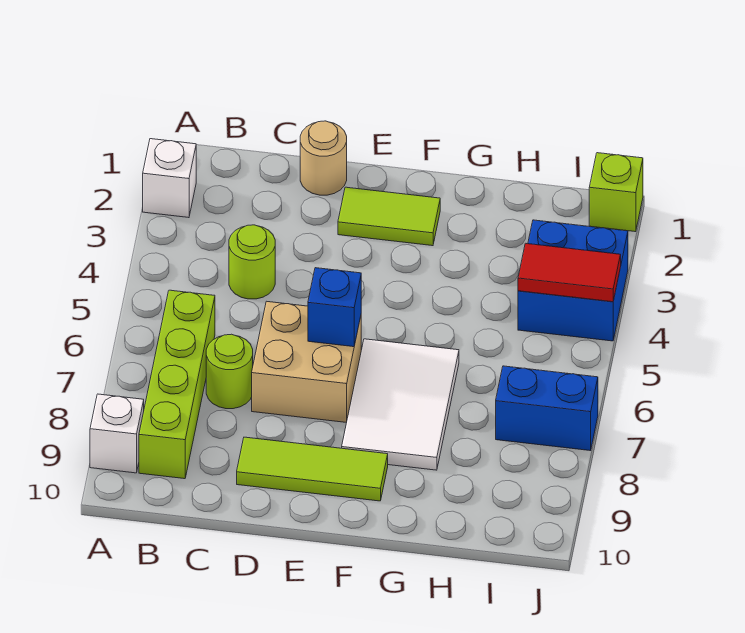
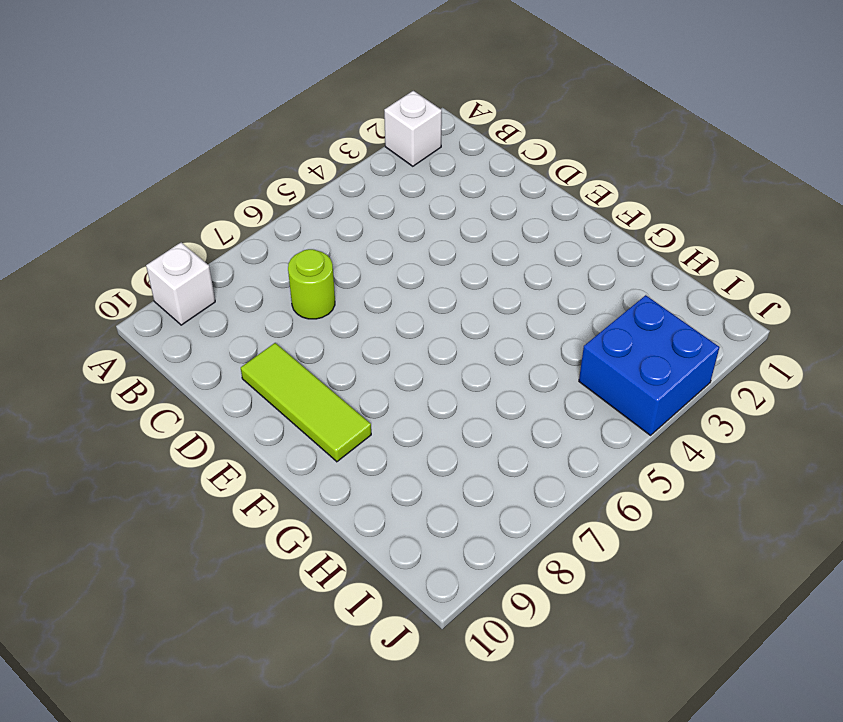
none -> lime 1x4 brick [139,290,215,479]
none -> lime 1x1 round brick [229,225,275,299]
none -> tan 1x1 round brick [300,121,347,195]

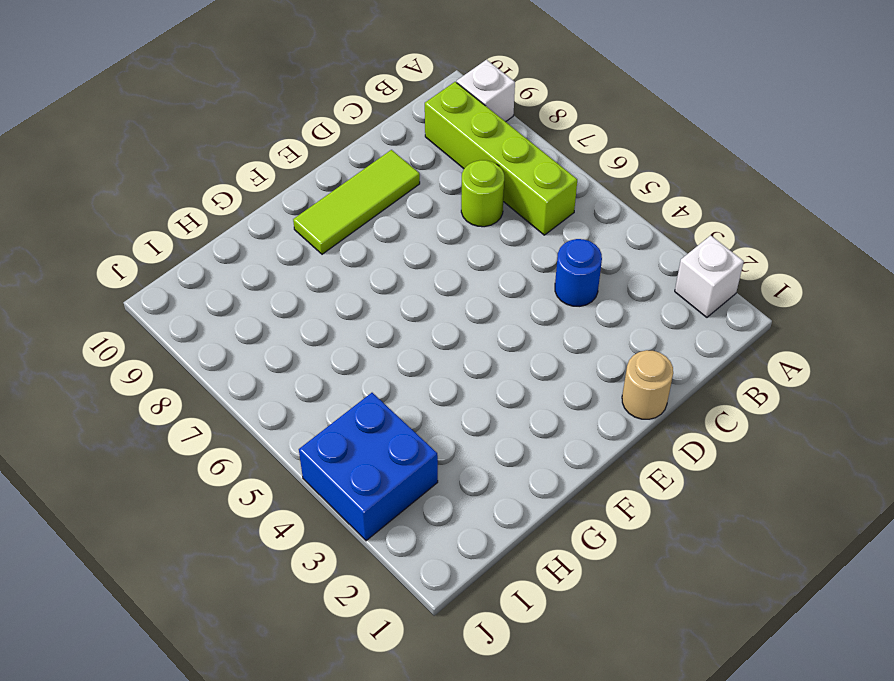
blue 1x1 round brick [555,239,602,306] -> lime 1x1 round brick [229,225,275,299]
none -> tan 2x2 brick [252,301,361,423]
none -> lime 1x2 tile [338,187,440,246]
none -> white 2x3 tile [342,339,459,470]

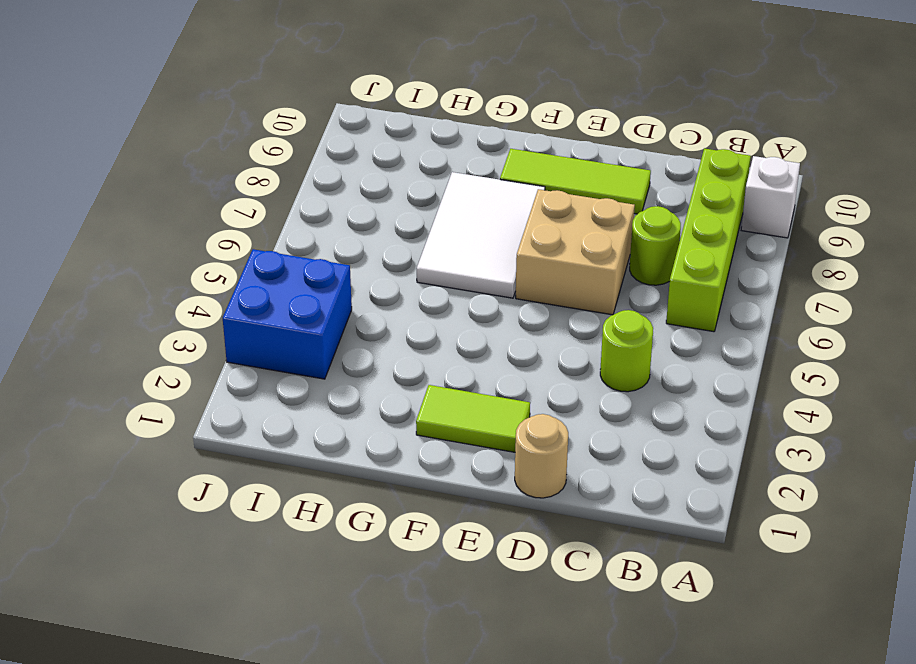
none -> white 1x1 brick [143,139,196,218]
none -> blue 1x2 brick [496,366,598,451]
none -> lime 1x1 brick [589,153,643,232]

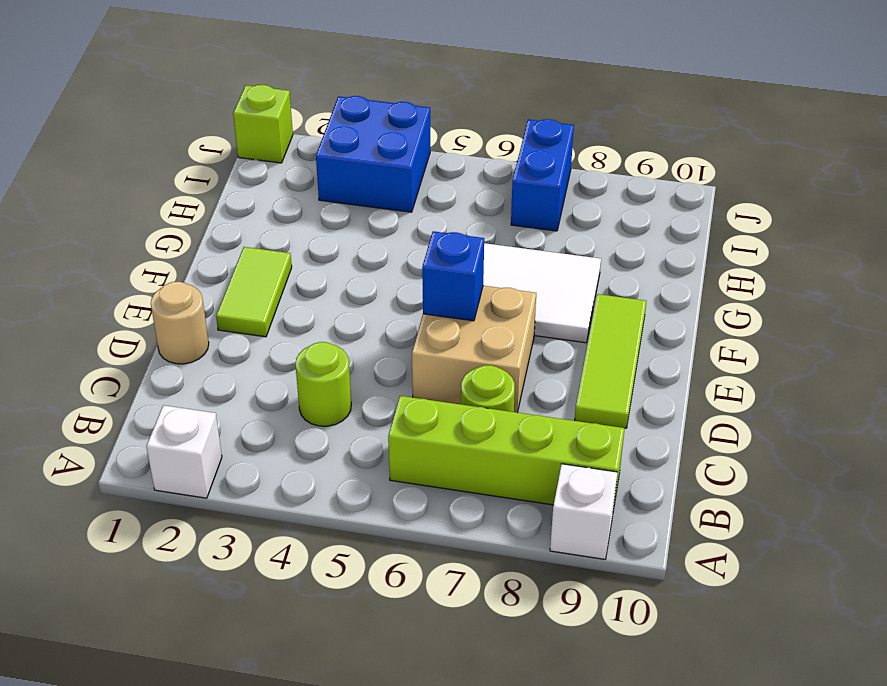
none -> red 1x2 tile [518,243,621,302]

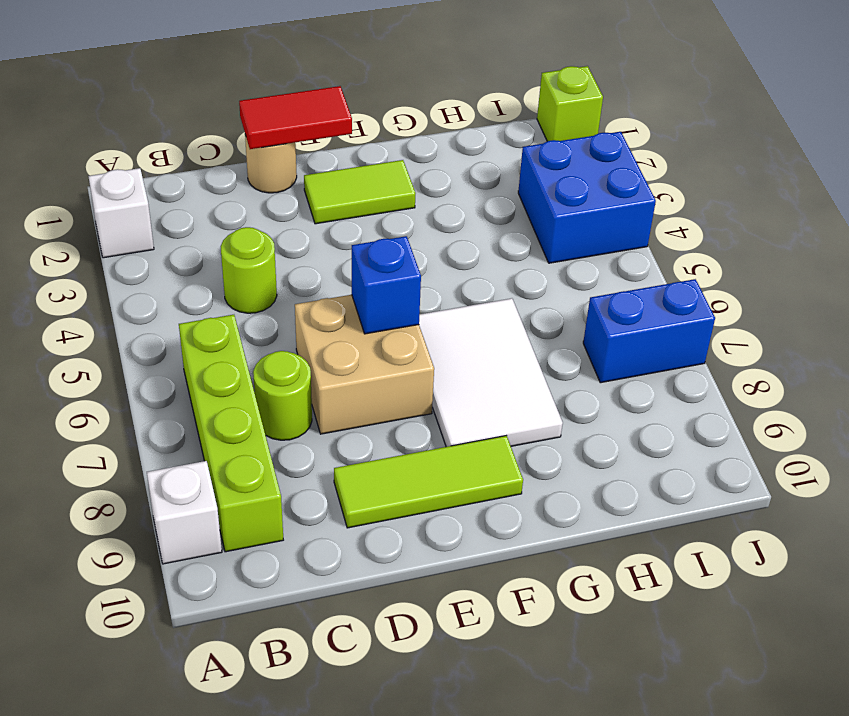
red 1x2 tile [239,86,352,149] -> red 1x2 tile moved to [518,243,621,302]

